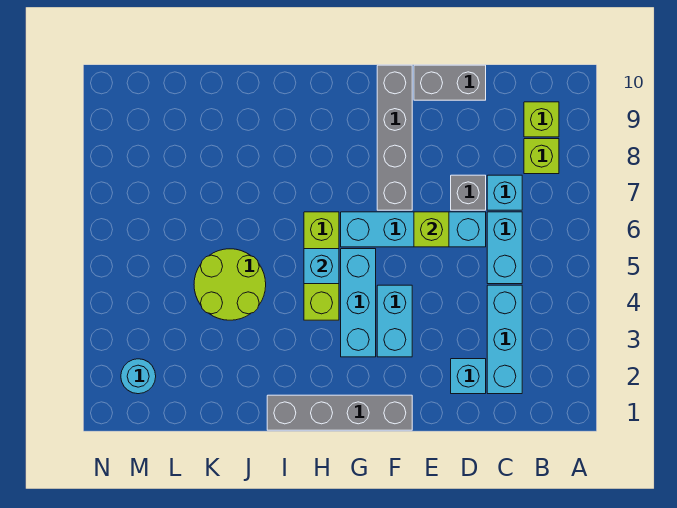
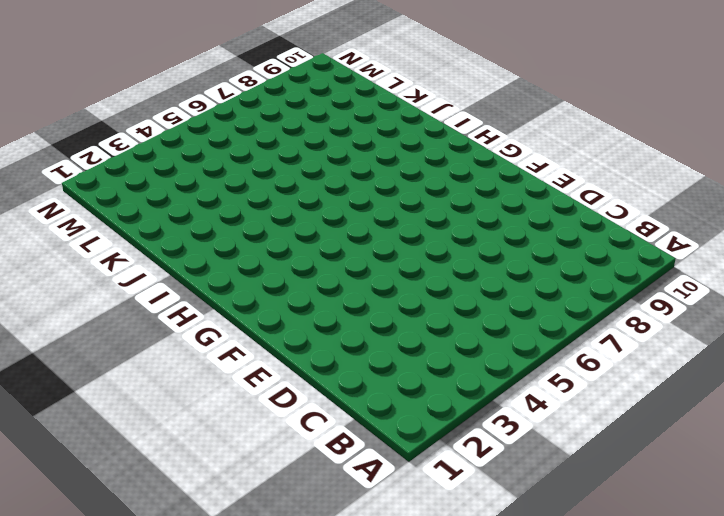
none -> lime 1x1 brick [524,139,559,174]
none -> lime 1x1 brick [524,102,559,137]
none -> cyan 1x3 brick [487,285,522,394]

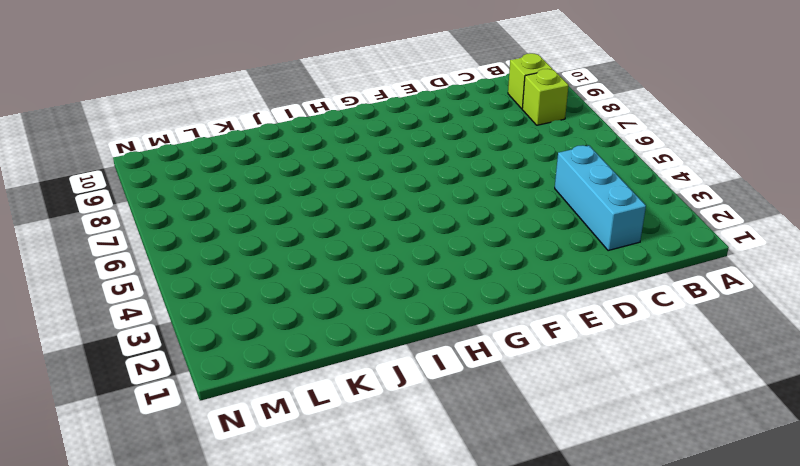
none -> cyan 1x2 brick [487,212,522,284]
none -> cyan 1x1 brick [487,175,522,210]
none -> cyan 1x1 brick [451,359,486,394]

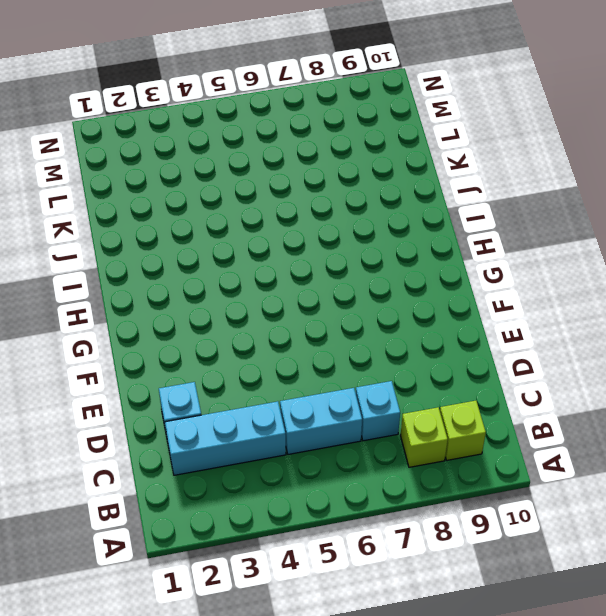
none -> cyan 1x4 brick [341,212,486,247]
none -> grey 1x1 brick [451,175,486,210]
none -> grey 1x2 brick [414,65,486,100]

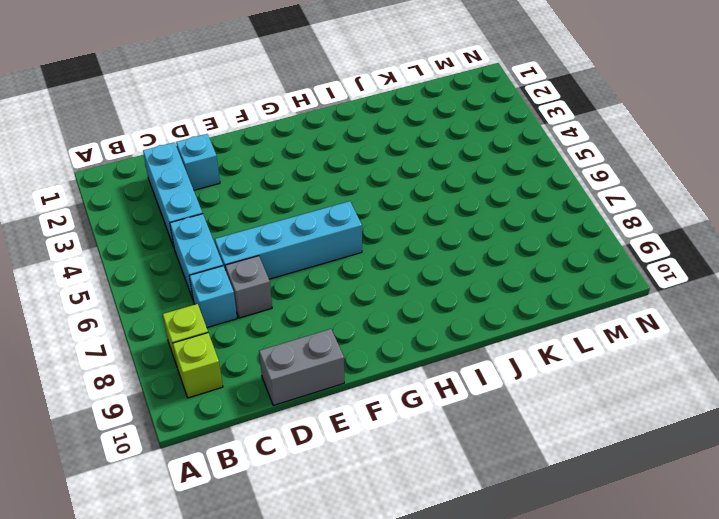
none -> grey 1x4 brick [267,395,412,430]
none -> cyan 1x2 brick [377,285,412,357]
none -> grey 1x4 brick [377,65,412,210]

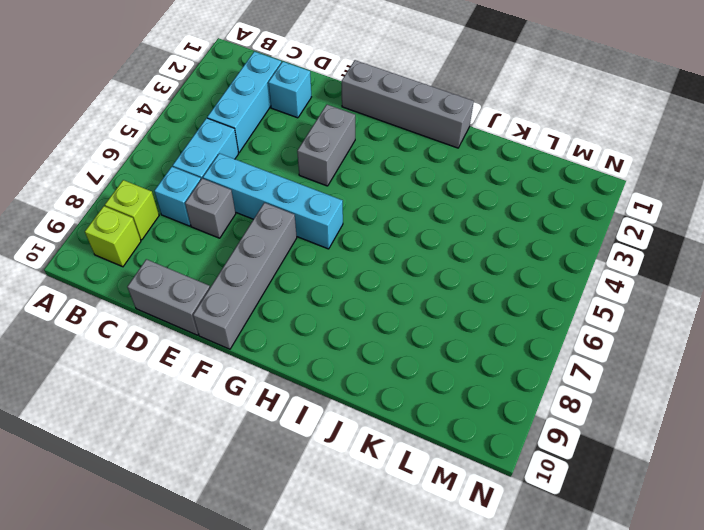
grey 1x2 brick [297,105,355,186] -> cyan 1x2 brick [377,285,412,357]
none -> cyan 1x3 brick [341,249,376,357]
none -> lime 1x3 brick [304,212,339,320]
none -> lime 2x2 round brick [194,249,266,320]

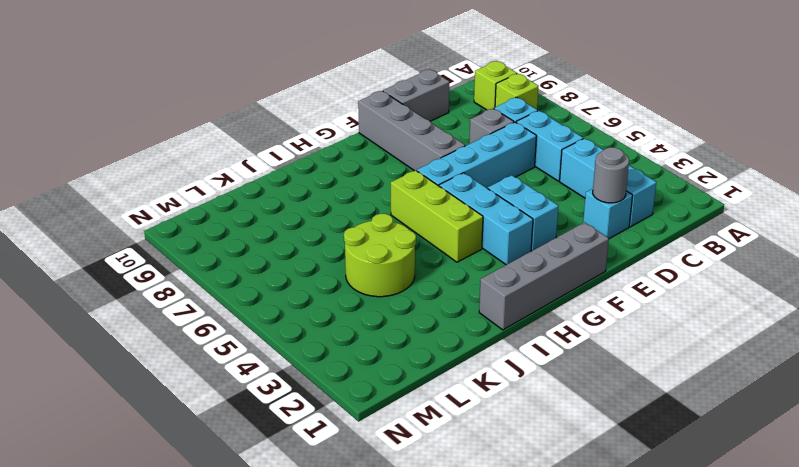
grey 1x1 round brick [593,147,629,203] -> none
none -> cyan 1x1 round brick [121,359,156,394]
none -> lime 1x1 brick [414,212,449,247]
none -> cyan 1x1 brick [304,249,339,284]

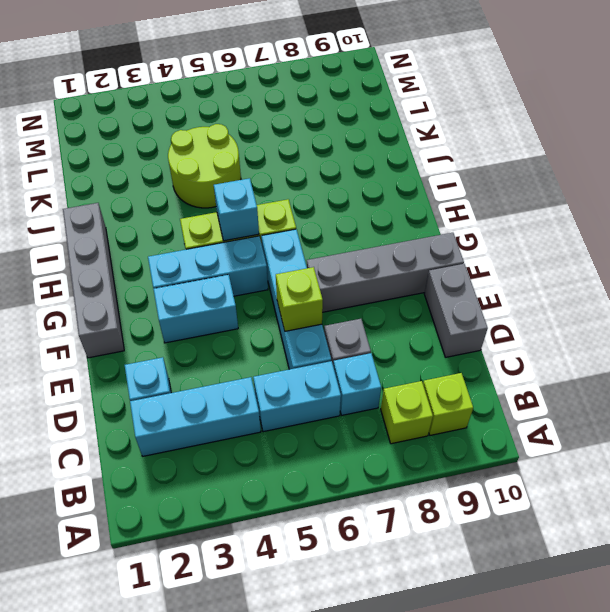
none -> cyan 1x1 round brick [121,359,156,394]

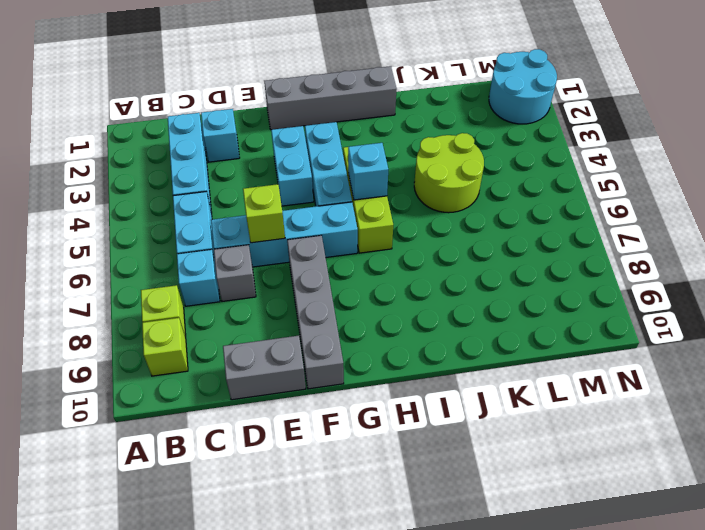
cyan 2x2 round brick [489,49,557,124] -> cyan 1x1 round brick [121,359,156,394]

